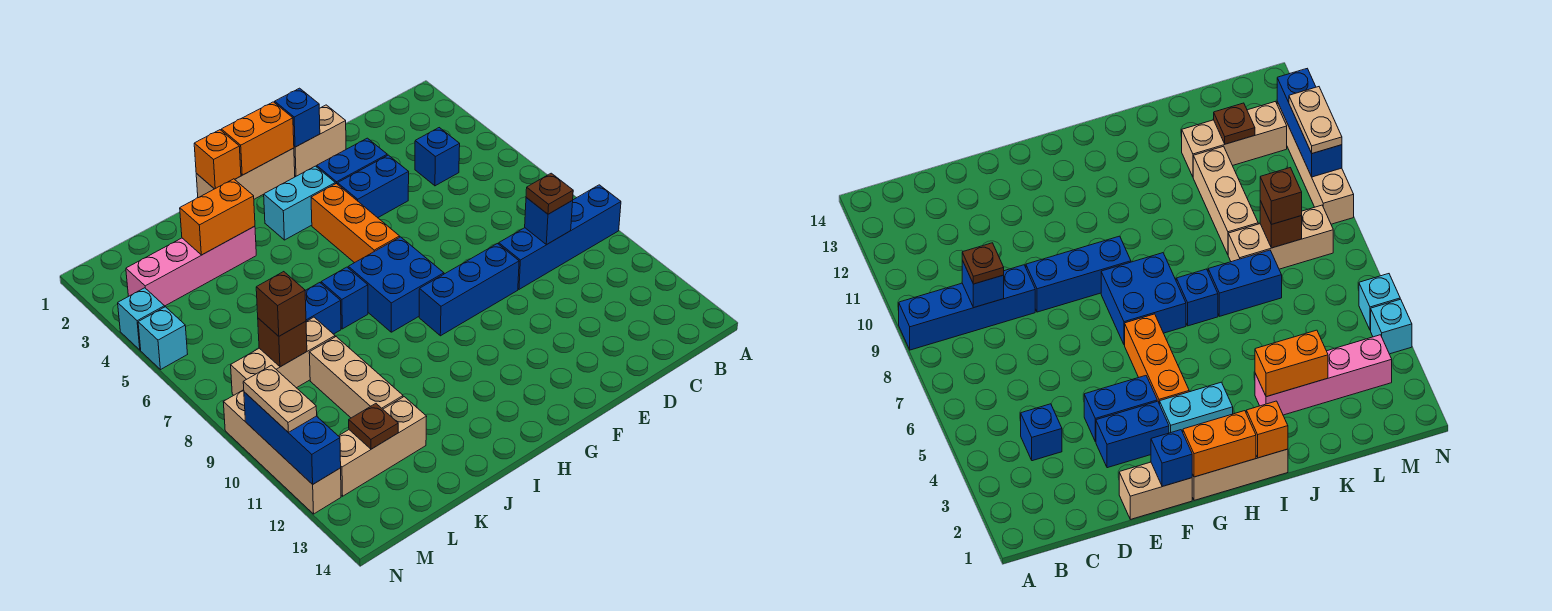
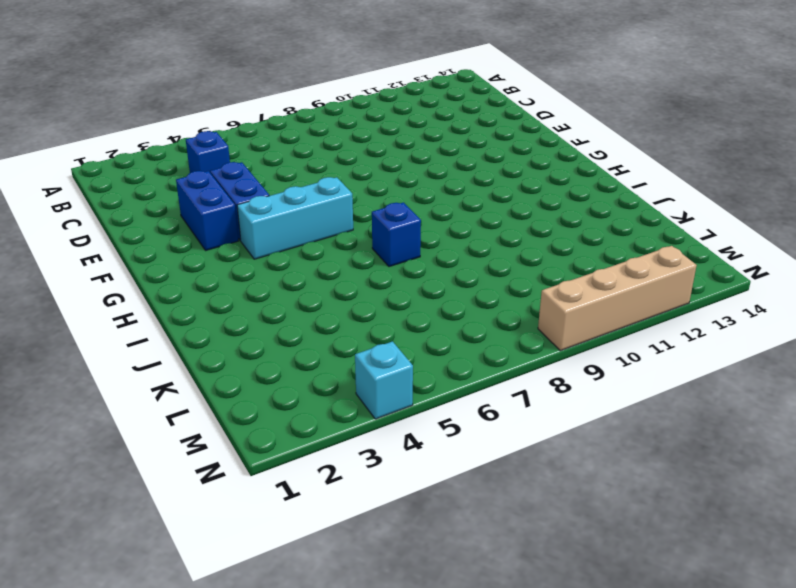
cyan 1x3 brick [237,177,353,259] -> orange 1x3 brick [311,183,400,263]
none -> blue 1x4 brick [499,185,621,289]
none -> tan 1x2 brick [294,105,346,176]
none -> blue 1x3 brick [419,244,519,336]
none -> tan 1x3 brick [196,148,295,199]

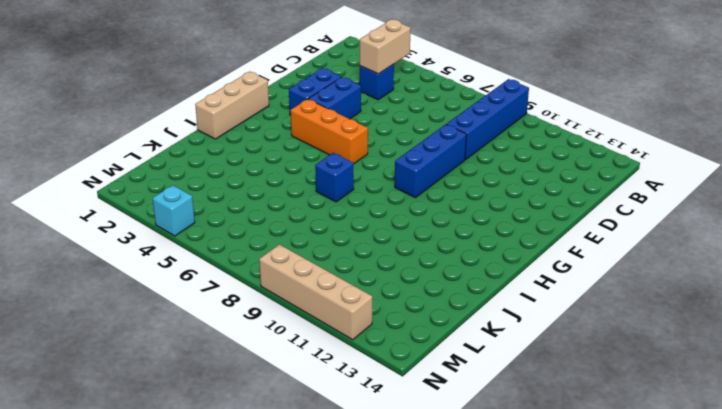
tan 1x2 brick [360,20,410,74] -> tan 1x2 brick moved to [294,105,346,176]
none -> cyan 1x2 brick [264,166,335,240]
none -> blue 2x2 brick [348,237,444,332]
none -> pink 1x4 brick [126,226,256,306]
none -> blue 1x2 brick [305,283,341,334]

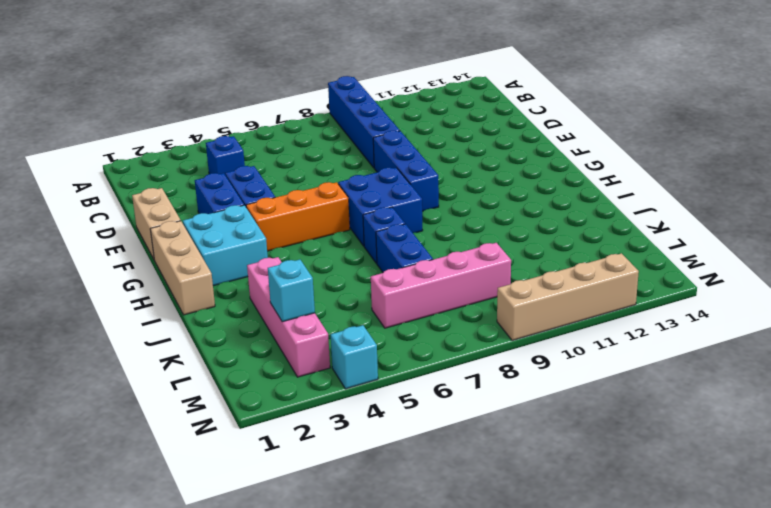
cyan 2x2 brick [183,205,268,286] -> cyan 1x2 brick [264,166,335,240]
cyan 1x1 brick [268,260,315,322] -> cyan 1x1 brick moved to [138,307,187,370]
pink 1x4 brick [371,243,511,328] -> tan 1x3 brick [231,317,335,395]
none -> tan 1x3 brick [309,337,403,418]
none -> tan 1x3 brick [339,397,427,496]
none -> blue 1x1 brick [525,198,573,245]
none -> blue 1x1 brick [275,88,320,147]

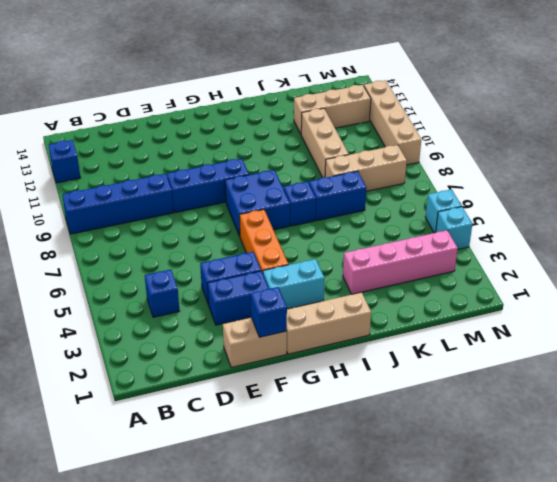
blue 1x1 brick [49,140,80,183] -> blue 1x1 brick moved to [525,198,573,245]
none -> orange 1x2 brick [221,102,294,175]
none -> orange 1x1 brick [194,130,241,189]
none -> orange 1x2 brick [180,179,255,255]
none -> brown 1x1 brick [258,318,307,367]

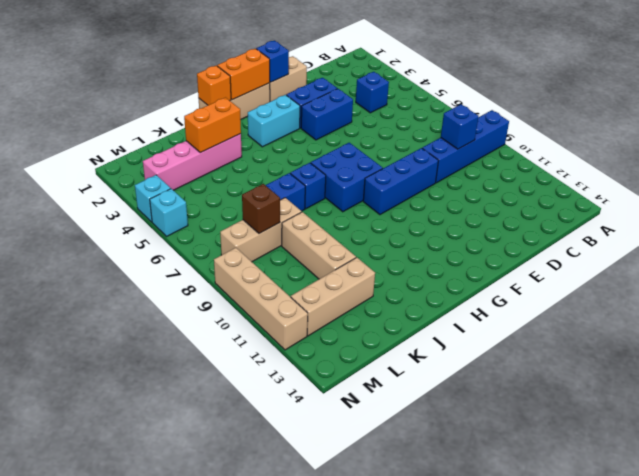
none -> orange 1x3 brick [311,183,400,263]
none -> brown 1x1 plate [349,404,398,449]
none -> blue 1x3 brick [244,392,341,484]
none -> brown 1x1 plate [526,173,573,214]

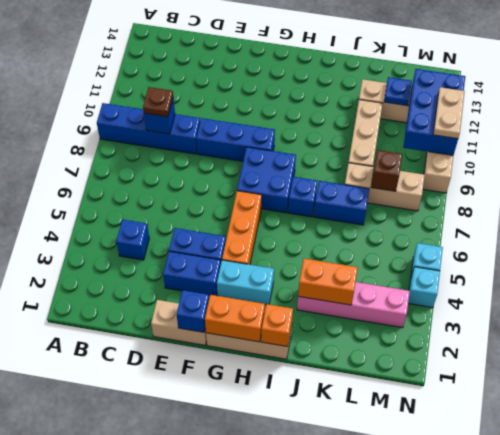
blue 1x1 plate [384,77,412,106] -> brown 1x1 plate [349,404,398,449]
blue 2x3 brick [403,69,465,155] -> blue 1x3 brick [244,392,341,484]
none -> brown 1x1 brick [256,272,306,336]

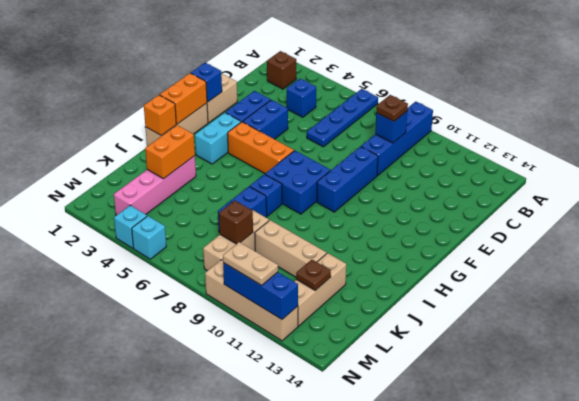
blue 1x4 plate [307,89,378,147] -> none
brown 1x1 brick [267,51,296,89] -> brown 1x1 brick moved to [256,272,306,336]

